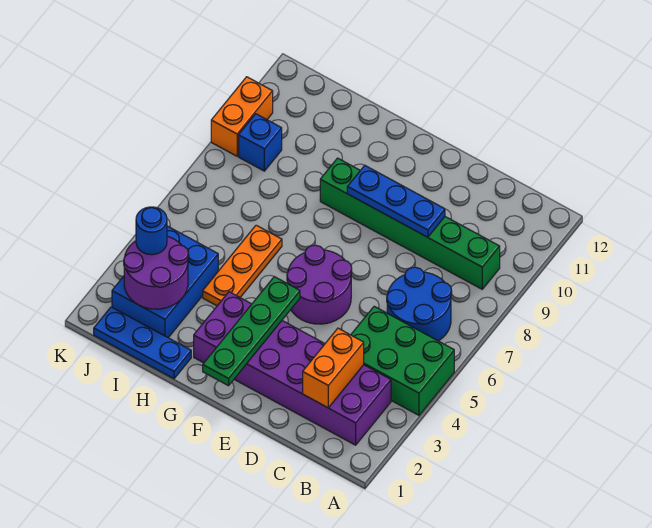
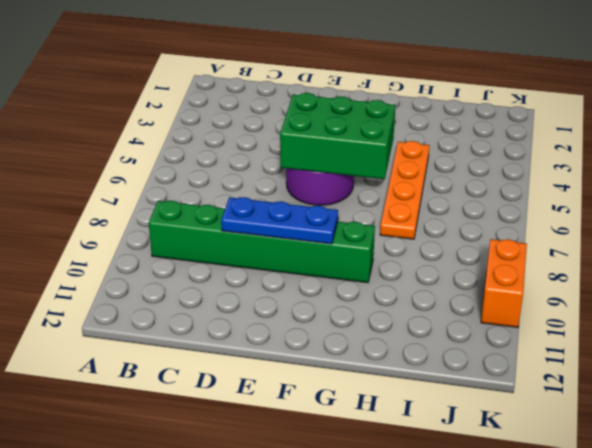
green 2x3 brick [280,93,395,179] -> green 2x3 brick moved to [351,306,454,415]
orange 1x4 plate [380,141,430,239] -> orange 1x3 plate [203,225,282,306]
none -> purple 2x6 brick [194,292,391,445]
none -> blue 2x2 round brick [387,267,452,341]
none -> blue 1x3 plate [94,307,191,379]

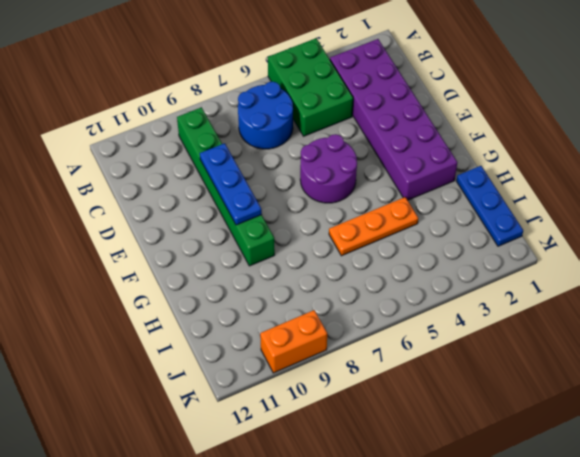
none -> blue 2x3 brick [112,226,218,338]
none -> blue 1x1 brick [239,114,282,171]
none -> orange 1x2 brick [303,328,364,408]

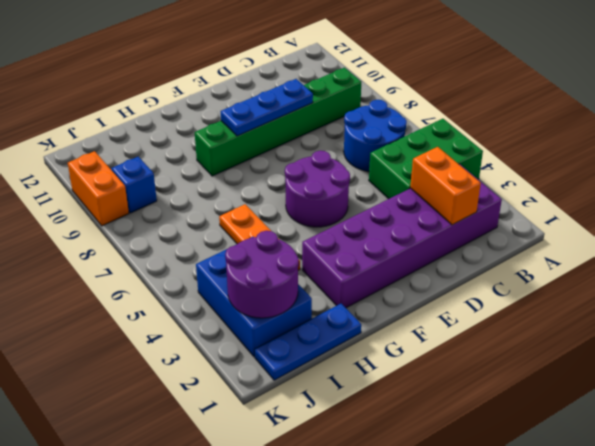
none -> green 1x4 plate [203,277,300,386]
none -> blue 1x1 round brick [136,207,167,255]

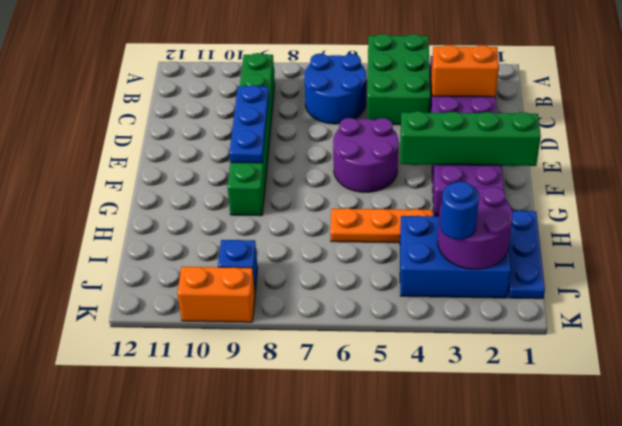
green 1x4 brick [400,111,541,166] -> green 1x4 plate [203,277,300,386]

